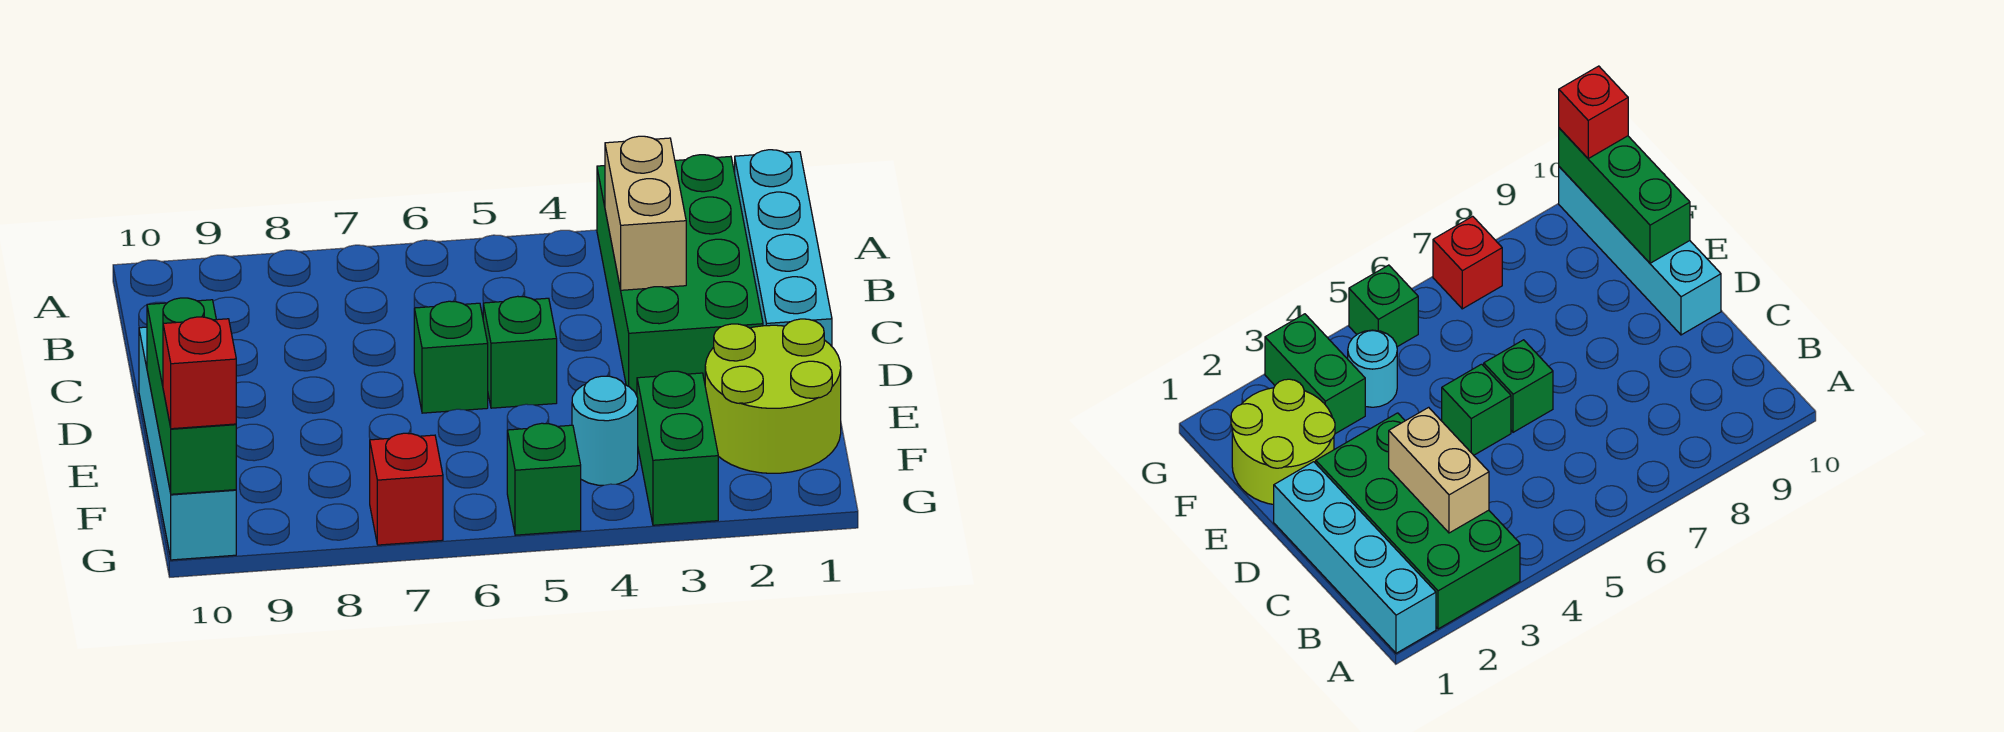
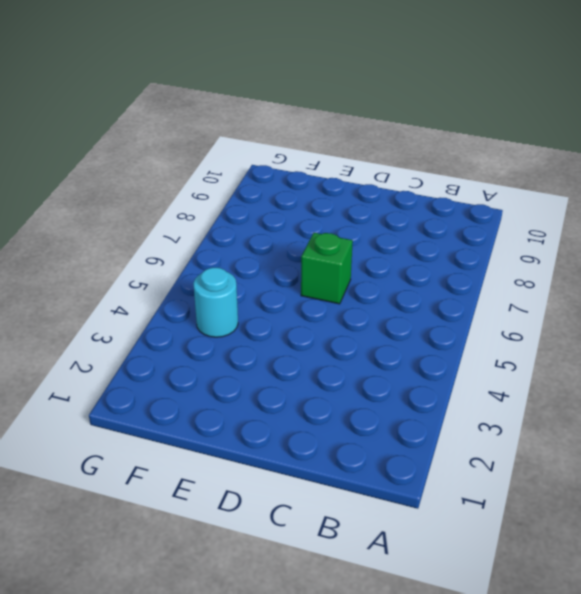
none -> cyan 1x4 brick [735,150,832,346]
none -> green 2x4 brick [597,155,763,396]
none -> green 1x1 brick [483,296,557,408]

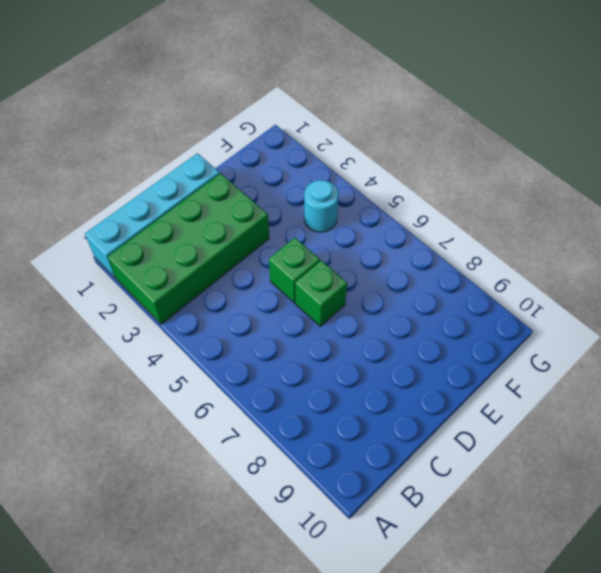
none -> cyan 1x4 brick [139,327,236,560]
none -> lime 2x2 round brick [705,319,841,473]
none -> green 1x2 brick [637,371,718,525]

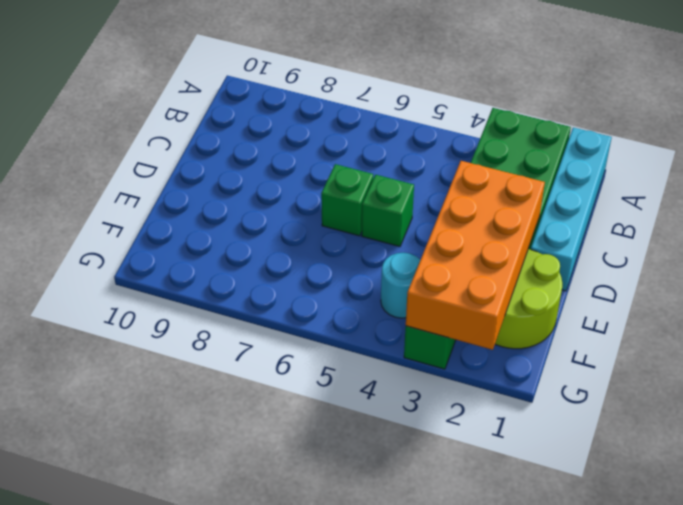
orange 2x4 brick [406,161,545,350] -> none
none -> cyan 1x4 brick [139,327,236,560]
none -> green 1x1 brick [507,423,581,535]
none -> red 1x1 brick [370,433,443,545]

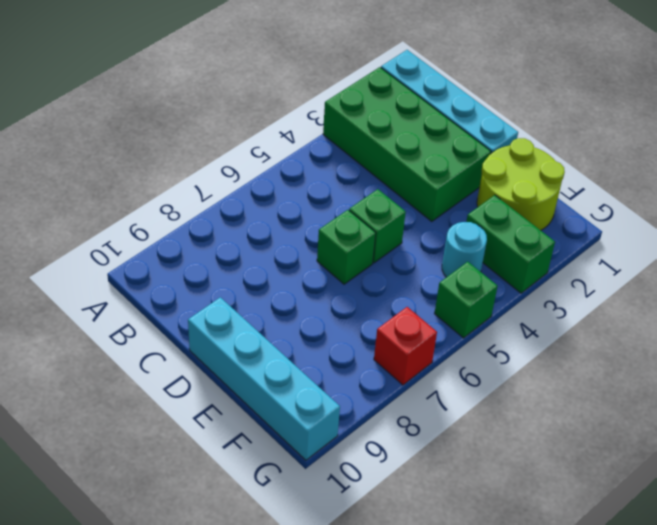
none -> tan 1x2 brick [605,136,686,290]
none -> green 1x3 brick [147,298,236,494]
none -> red 1x1 brick [163,317,236,429]

